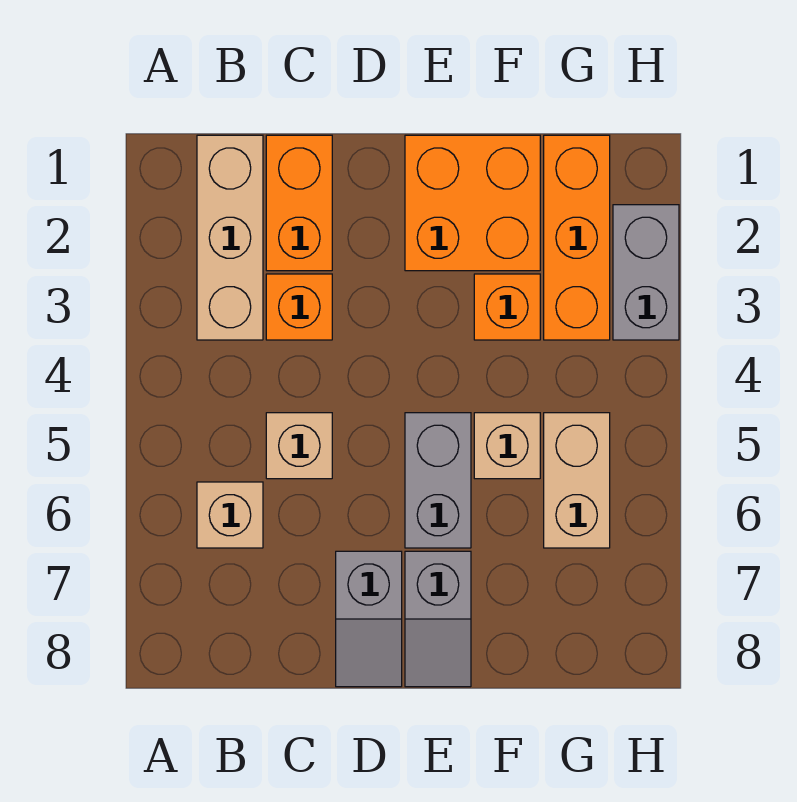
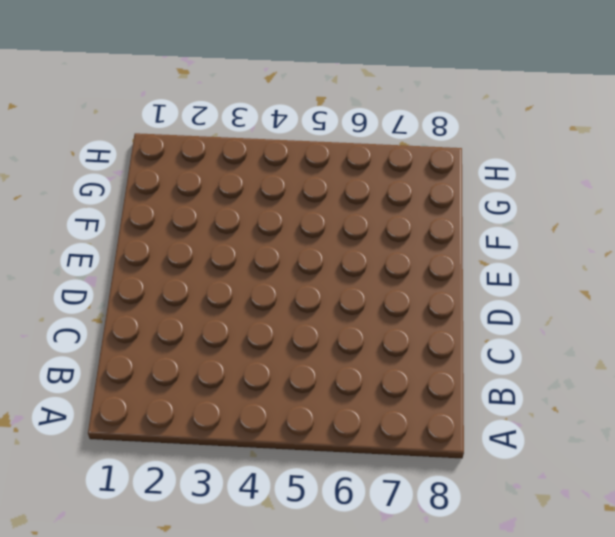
none -> tan 1x3 brick [197,135,263,340]
none -> tan 1x1 brick [197,482,263,548]
none -> orange 1x2 brick [266,135,332,271]

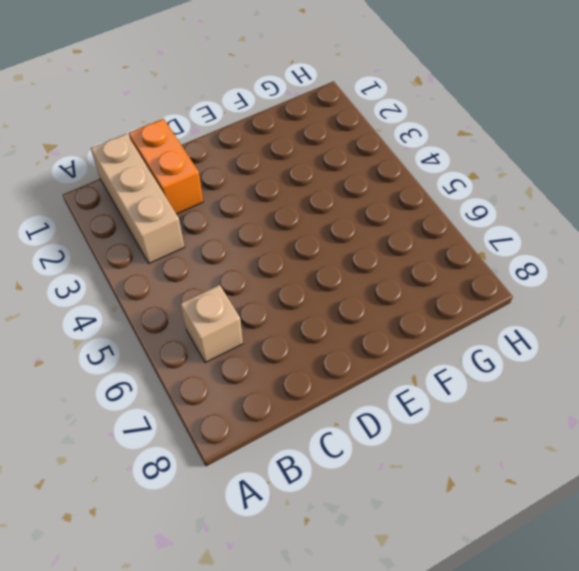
none -> orange 1x1 brick [266,274,332,340]
none -> tan 1x1 brick [266,413,332,479]
none -> grey 1x2 slope [336,551,402,687]

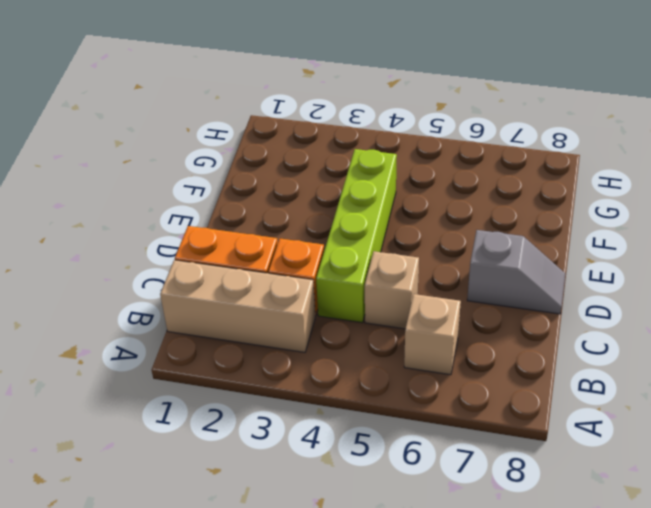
lime 1x4 brick [316,149,397,323] -> none
none -> orange 2x2 brick [405,135,540,271]
none -> grey 1x2 brick [405,413,471,548]
none -> grey 1x2 slope [405,551,471,687]

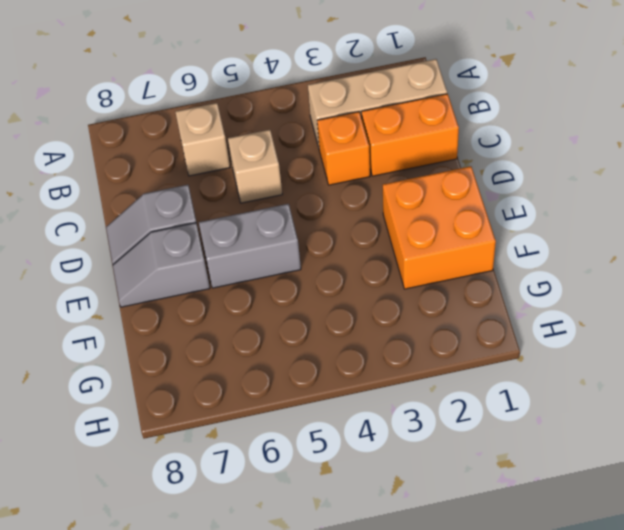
none -> orange 1x1 brick [474,274,540,340]
none -> tan 1x1 brick [474,413,540,479]
none -> orange 1x3 brick [544,135,610,340]

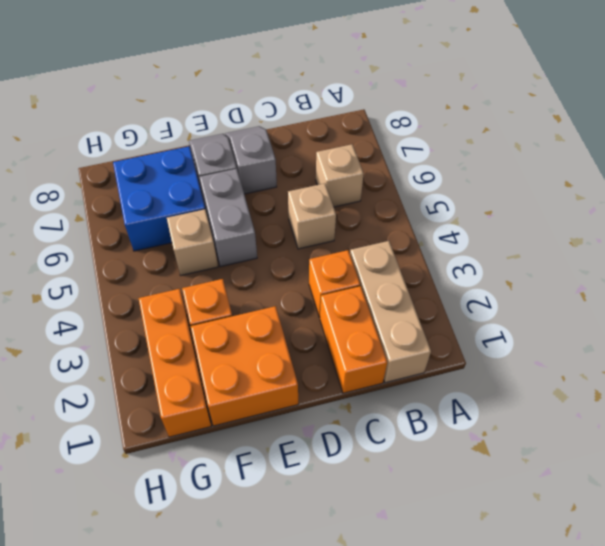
blue 2x2 brick [113,146,205,251] -> tan 1x2 brick [544,413,610,548]
none -> grey 1x2 brick [613,205,679,340]

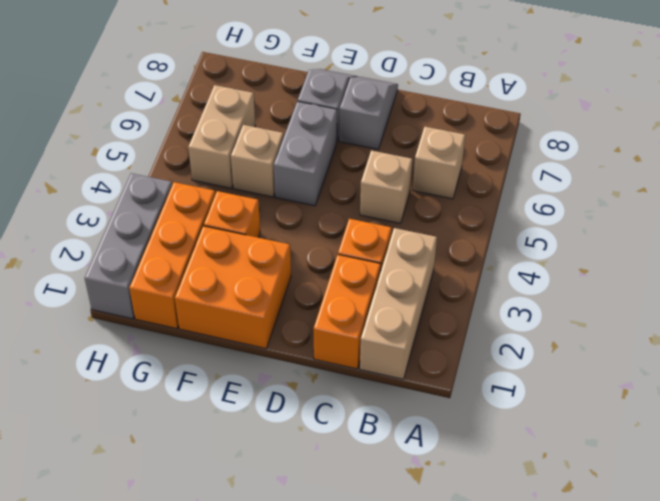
grey 1x3 brick [85,173,172,319] -> grey 1x2 brick [613,205,679,340]

